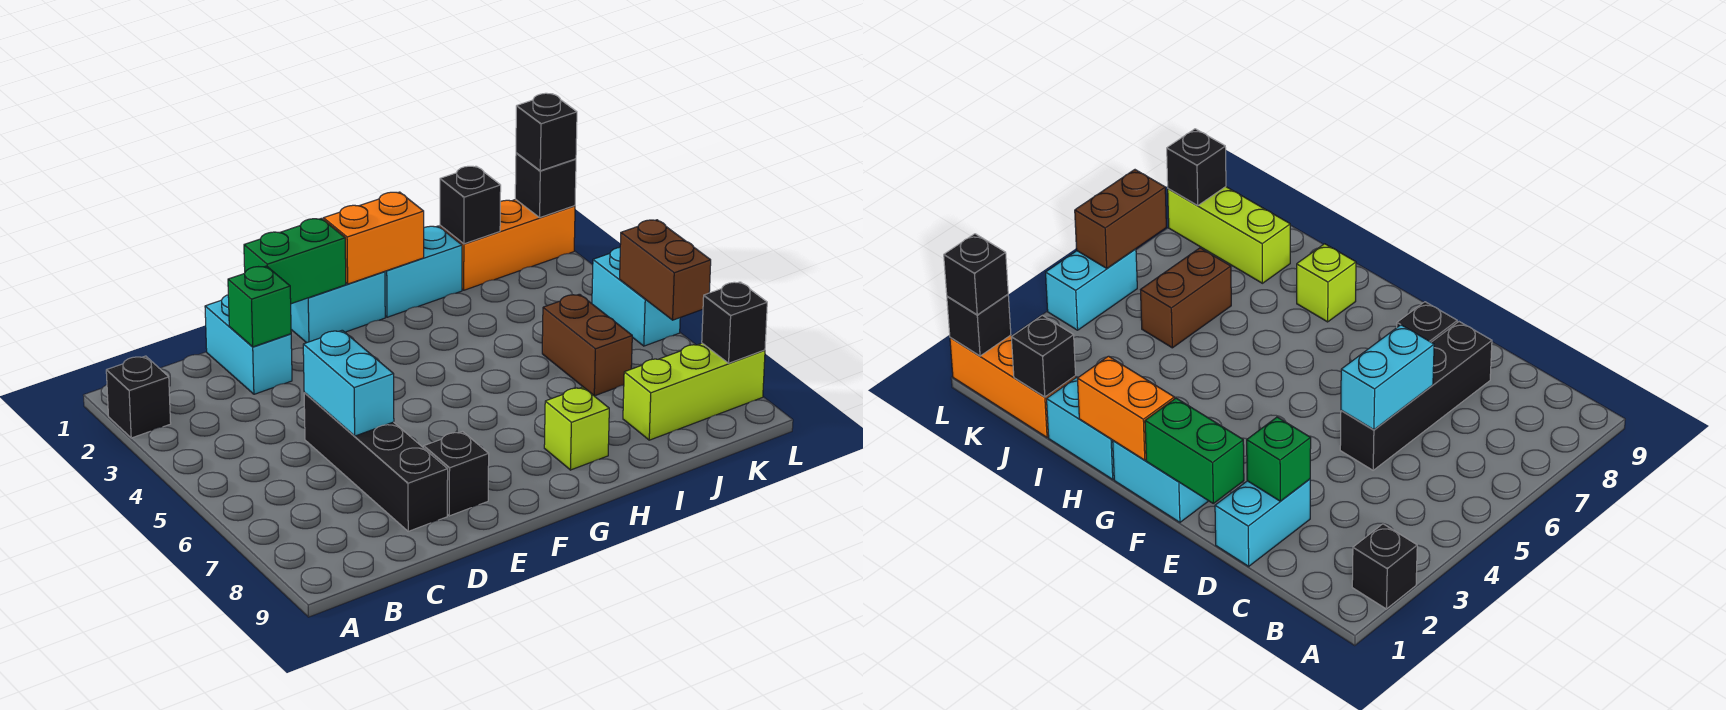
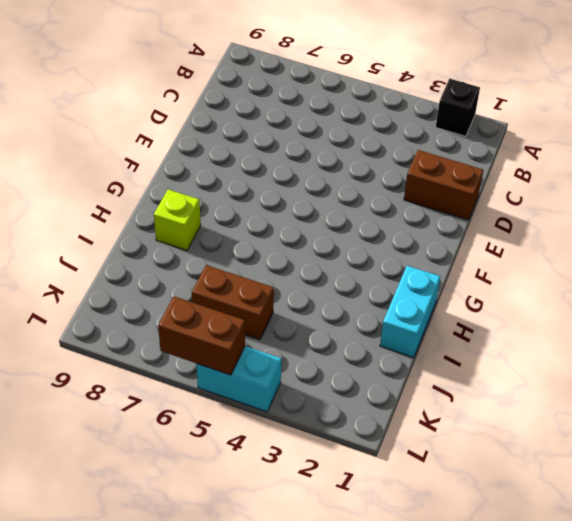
brown 1x2 brick [404,150,483,220] -> cyan 1x2 brick [205,295,292,394]
none -> black 1x4 brick [304,393,448,531]
none -> black 1x1 brick [424,432,489,516]
none -> cyan 1x2 brick [291,272,385,343]

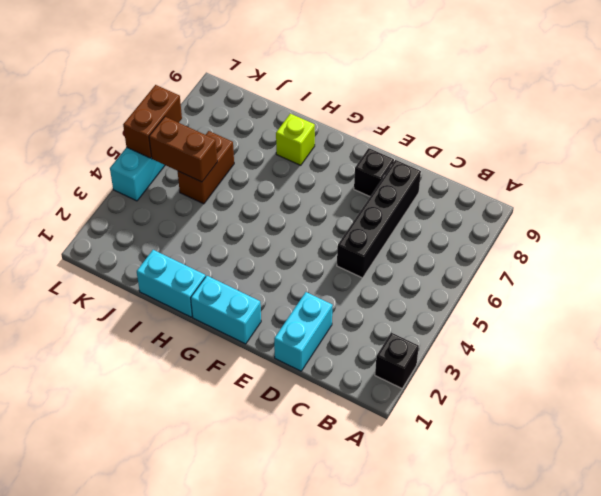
brown 1x2 brick [149,117,217,182] -> none
none -> orange 1x3 brick [440,199,575,290]
none -> lime 1x3 brick [623,343,765,440]
none -> green 1x1 brick [228,266,291,347]

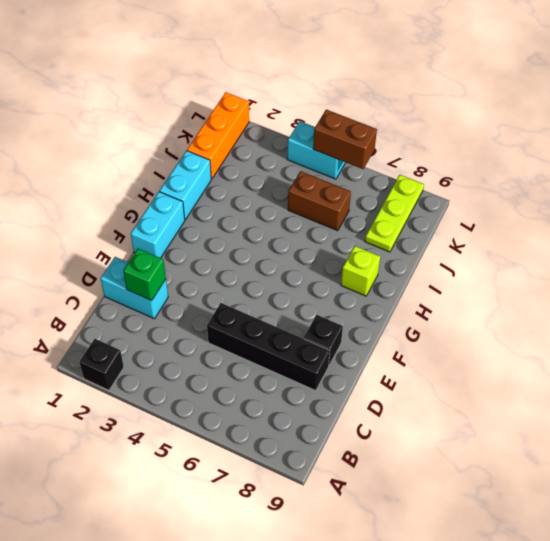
lime 1x3 plate [365,175,424,252] -> lime 1x3 brick [623,343,765,440]
none -> cyan 1x2 brick [303,330,394,436]
none -> green 1x2 brick [244,218,346,304]
none -> orange 1x2 brick [323,192,424,284]

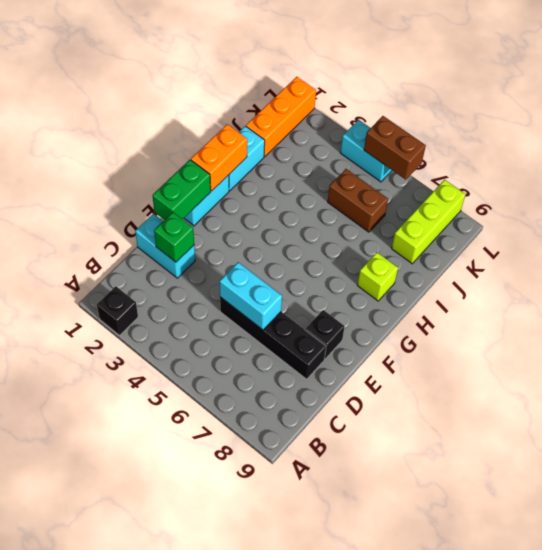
none -> black 1x1 brick [440,166,501,244]
none -> black 1x1 brick [515,153,576,217]
none -> black 1x1 brick [702,282,767,363]

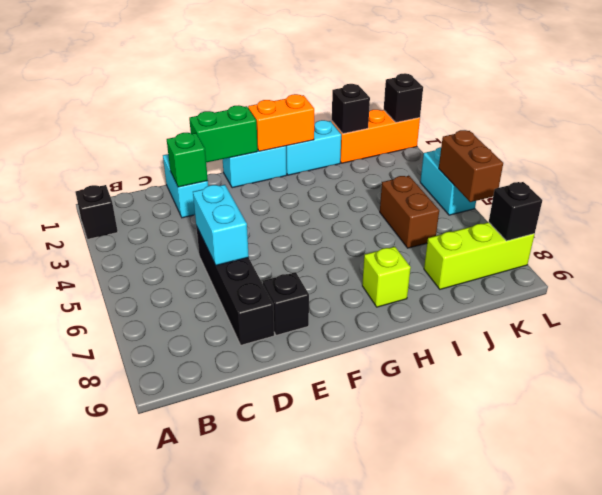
none -> black 1x1 brick [516,93,577,171]

